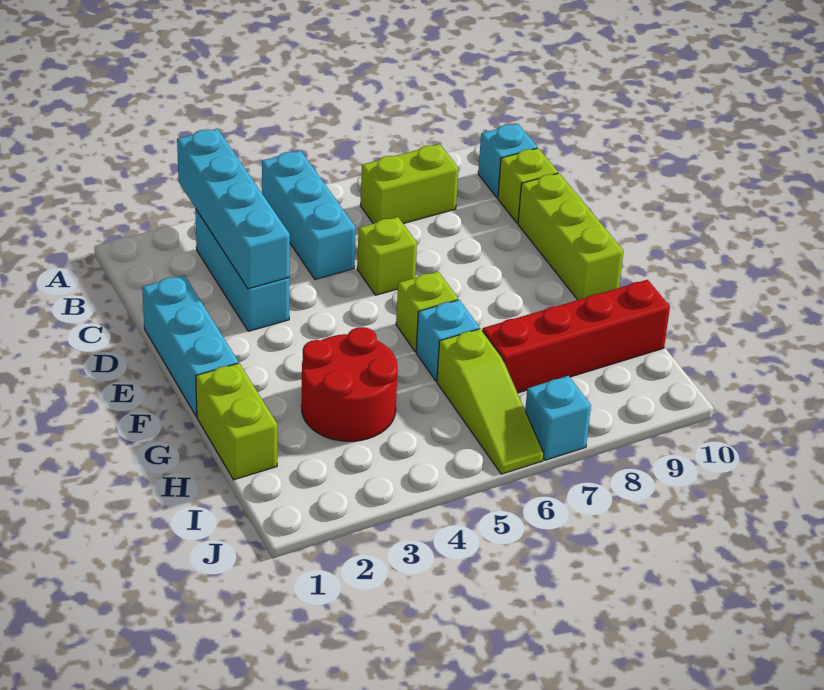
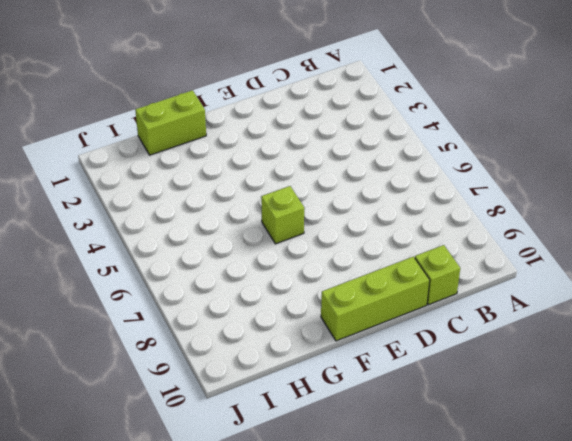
none -> cyan 1x3 brick [262,151,356,280]
none -> cyan 1x3 brick [195,209,289,331]
none -> lime 1x2 brick [360,144,459,224]

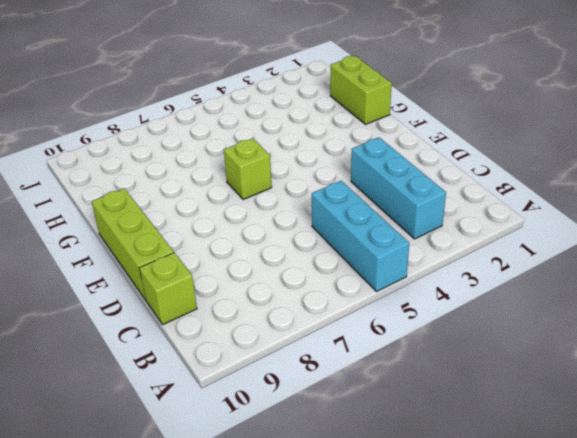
none -> lime 1x2 brick [360,144,459,224]
none -> cyan 1x1 brick [478,124,537,198]
none -> cyan 1x3 brick [142,275,238,416]

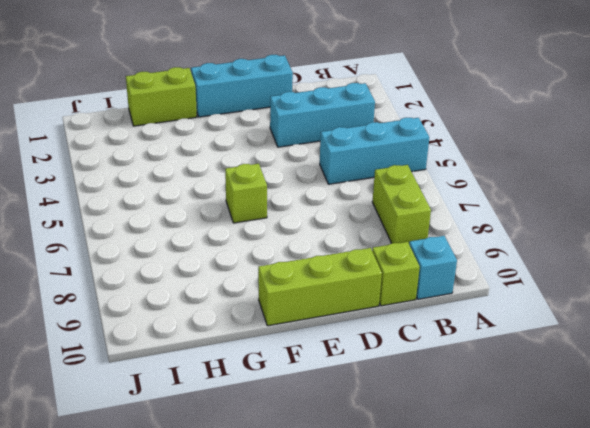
none -> lime 1x1 brick [357,217,417,295]
none -> red 2x2 round brick [301,327,398,441]
none -> cyan 1x1 brick [416,300,480,381]

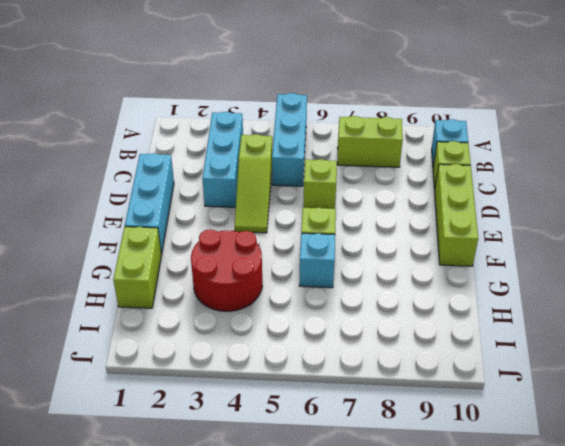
lime 1x3 slope [235,134,272,233] -> lime 1x3 slope moved to [437,329,544,474]
none -> red 1x4 brick [482,280,670,393]
none -> cyan 1x1 brick [525,376,591,460]
none -> cyan 1x4 brick [177,129,290,289]

